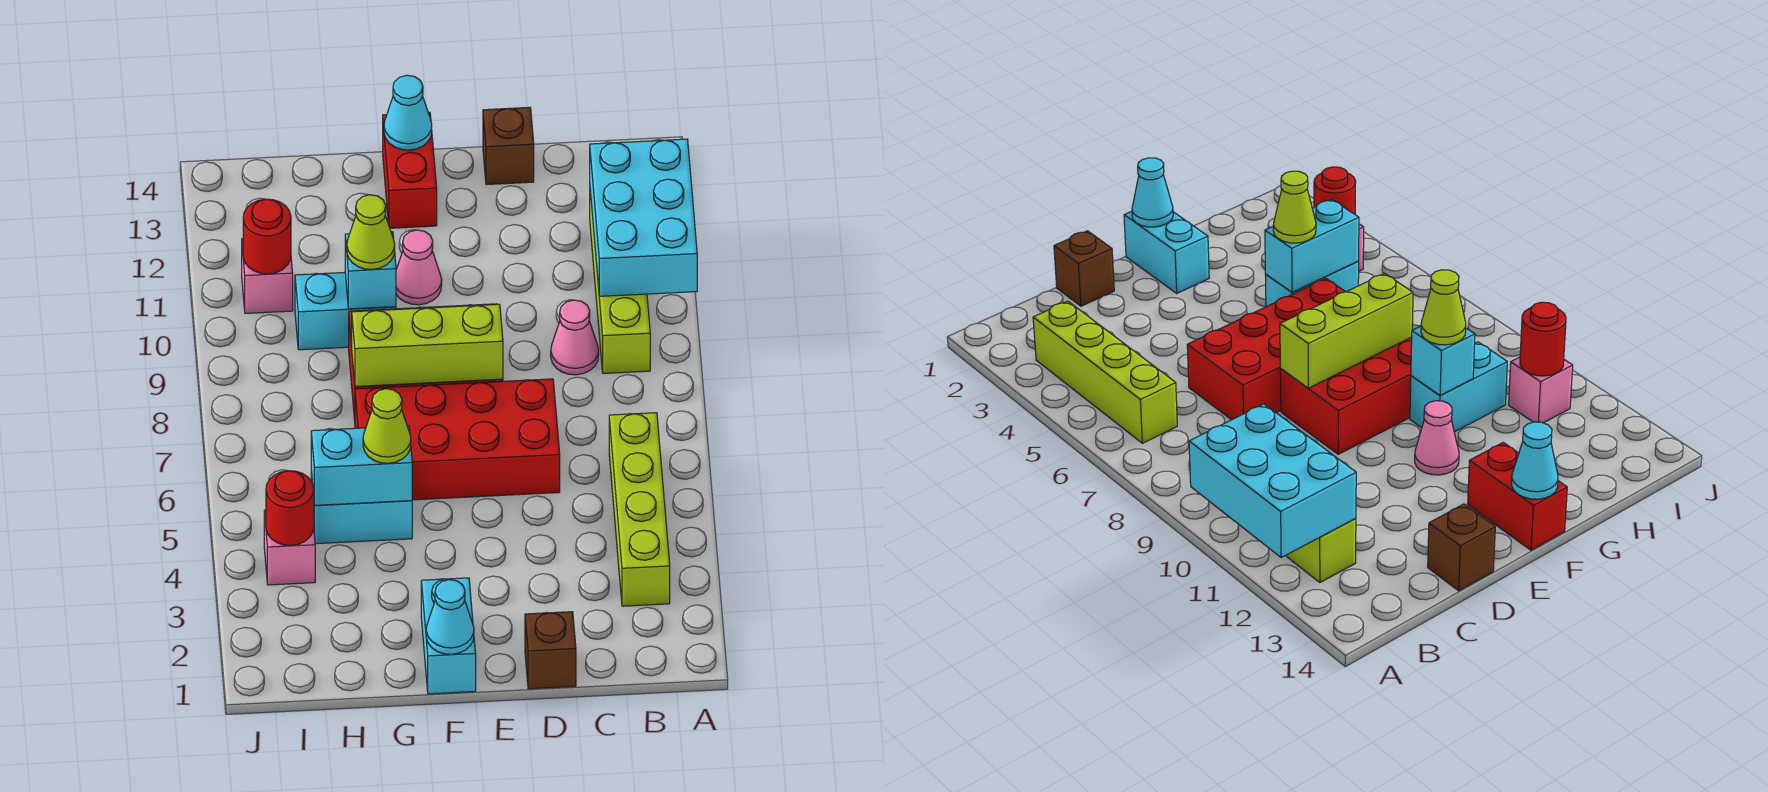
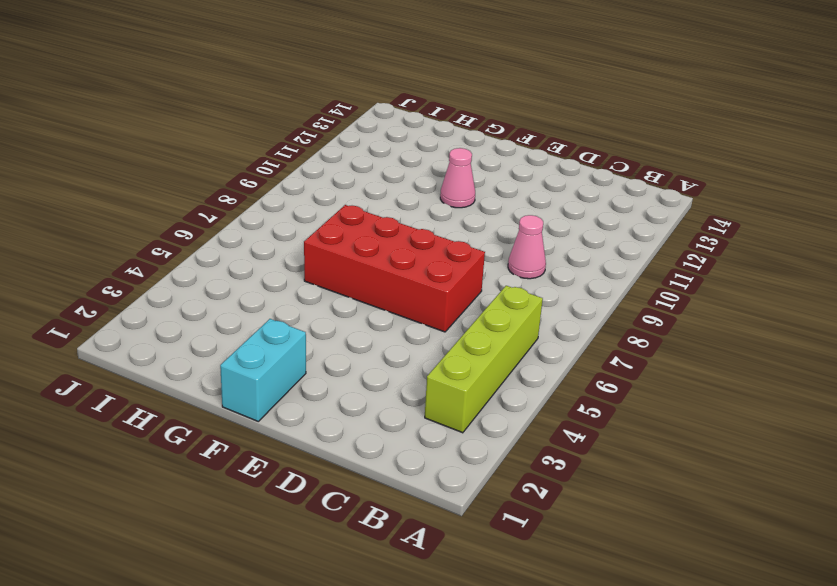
none -> lime 1x4 brick [590,191,650,373]
none -> brown 1x1 brick [525,612,576,689]
none -> brown 1x1 brick [483,107,534,185]

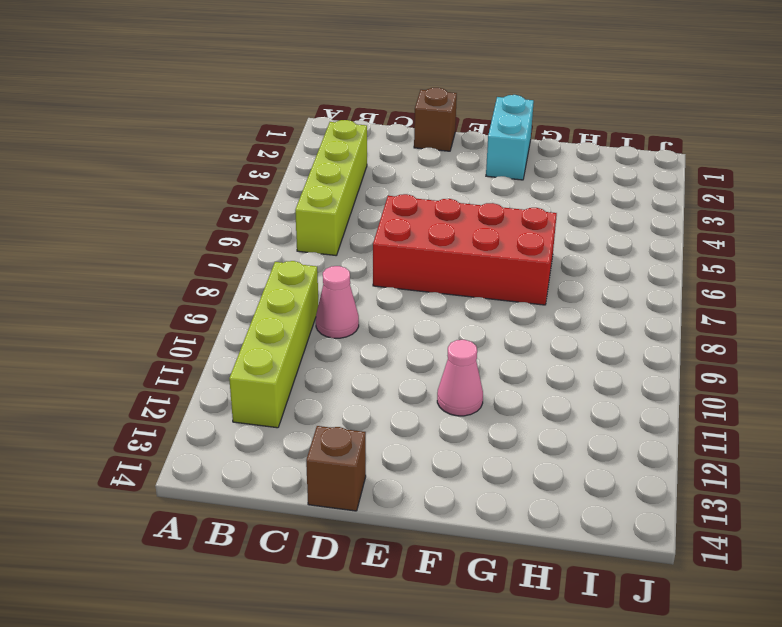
none -> red 2x3 brick [1280,337,1412,454]
none -> red 1x2 brick [383,112,437,228]
none -> cyan 1x2 brick [311,471,412,544]

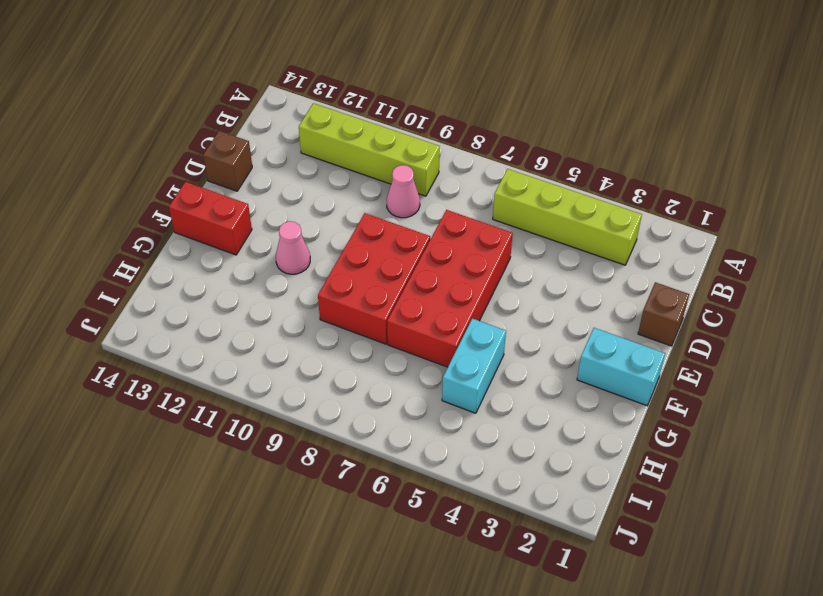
none -> cyan 1x2 brick [295,272,396,350]
none -> pink 1x1 brick [264,510,315,585]
none -> pink 1x1 brick [242,239,293,313]

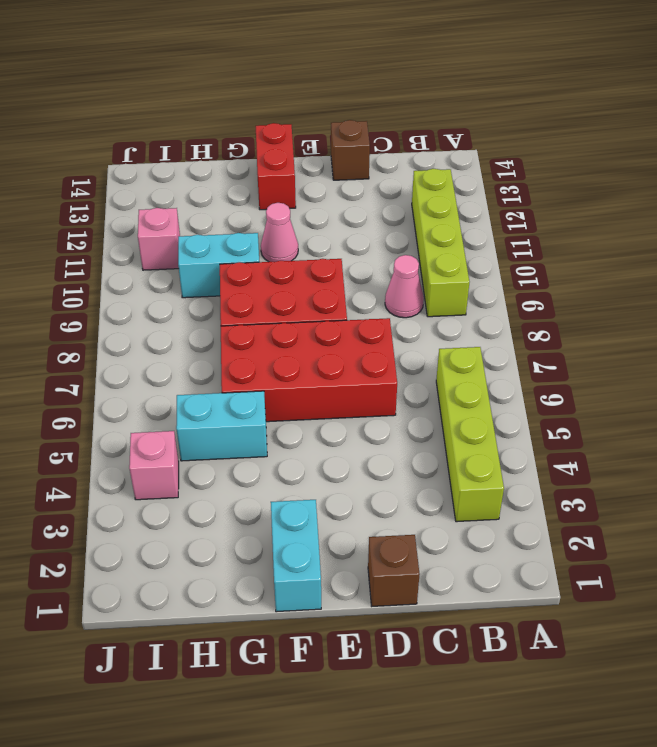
none -> cyan 2x3 brick [590,139,697,296]
none -> lime 1x3 brick [352,304,503,387]
none -> cyan 1x1 cone [426,580,474,654]

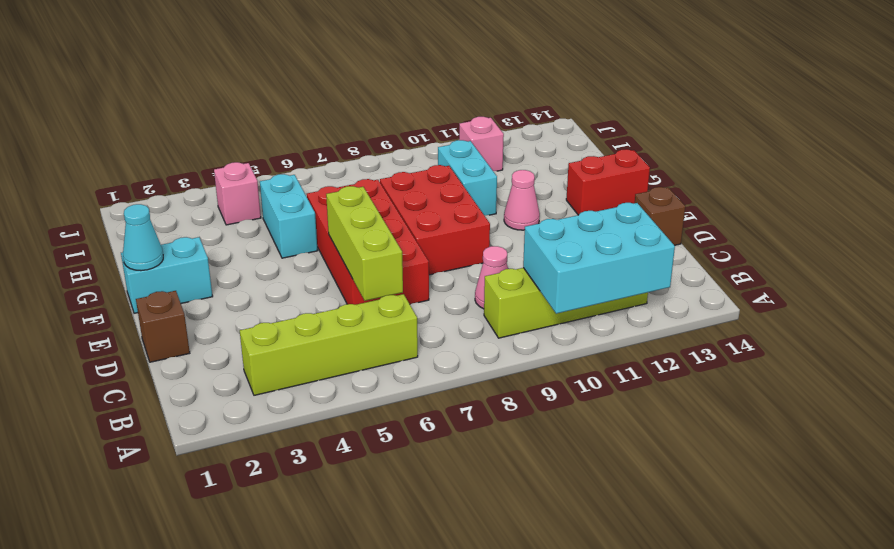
lime 1x3 brick [326,186,403,301] -> lime 1x3 brick moved to [352,304,503,387]
none -> cyan 1x1 cone [384,75,432,150]
none -> cyan 1x2 brick [311,426,412,505]
none -> cyan 1x1 brick [345,232,396,309]

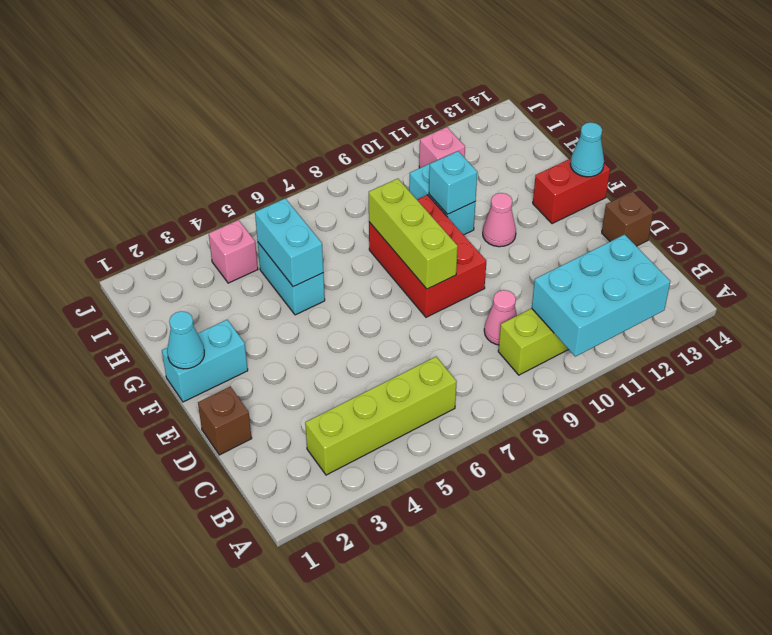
none -> red 2x4 brick [355,379,560,500]
none -> red 1x1 round brick [266,471,314,546]
none -> red 1x1 round brick [243,199,291,274]

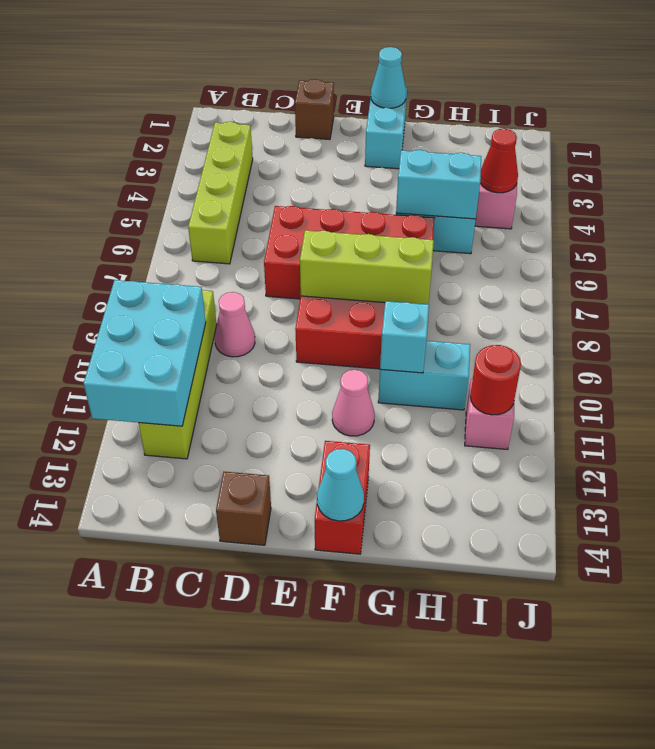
red 1x1 cone [480,129,518,193] -> red 1x1 round brick [266,471,314,546]
none -> lime 1x1 cone [363,389,411,463]
none -> lime 1x1 cone [347,195,395,269]

